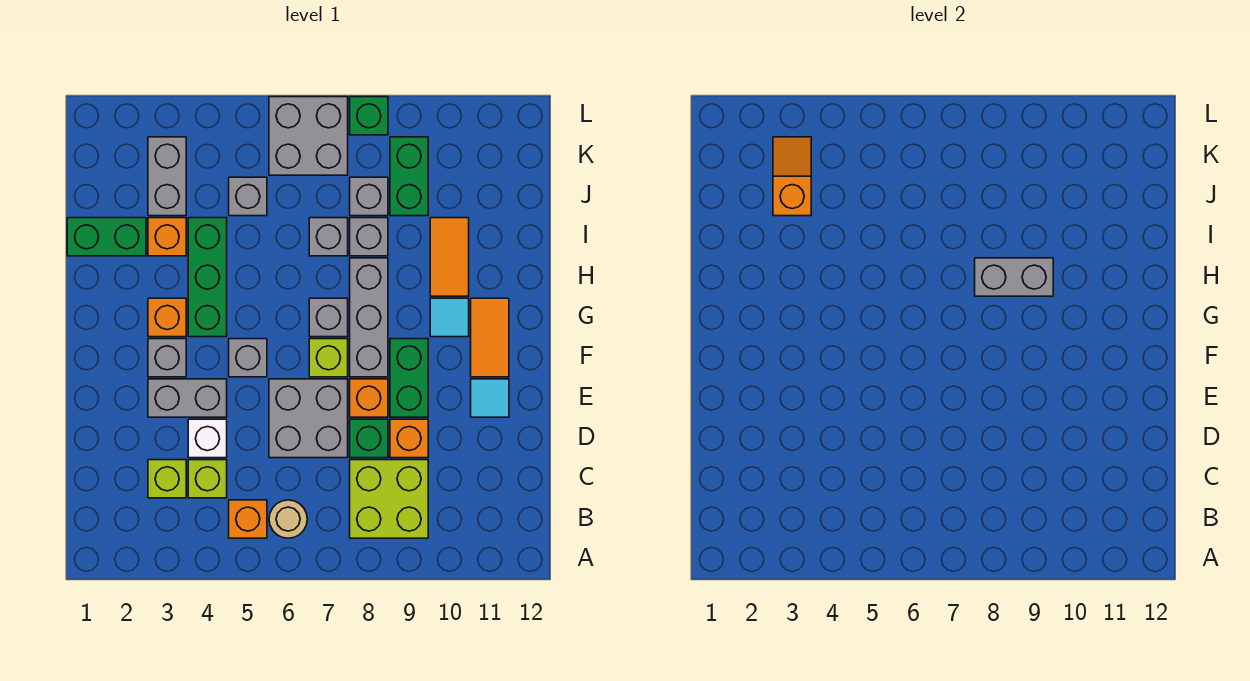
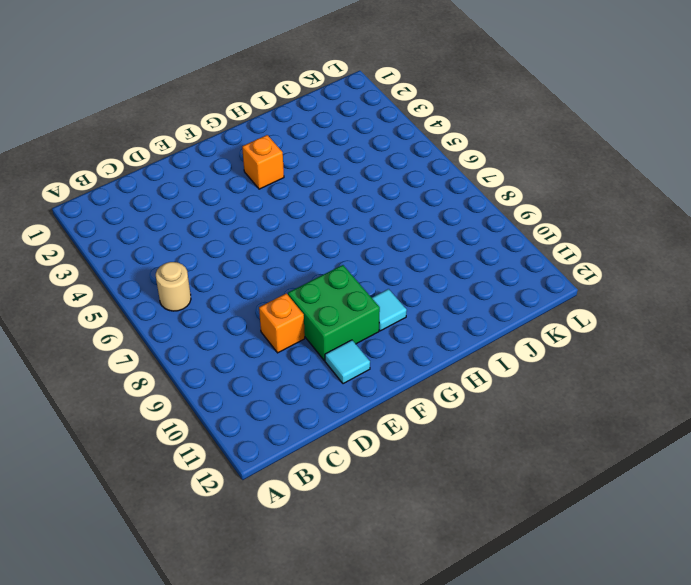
green 2x2 brick [288,265,380,360] -> green 1x2 brick [390,339,428,417]
none -> orange 1x1 brick [229,500,267,538]
none -> lime 2x2 brick [350,460,428,538]
none -> lime 1x1 brick [148,460,186,498]
none -> lime 1x1 brick [188,460,227,498]

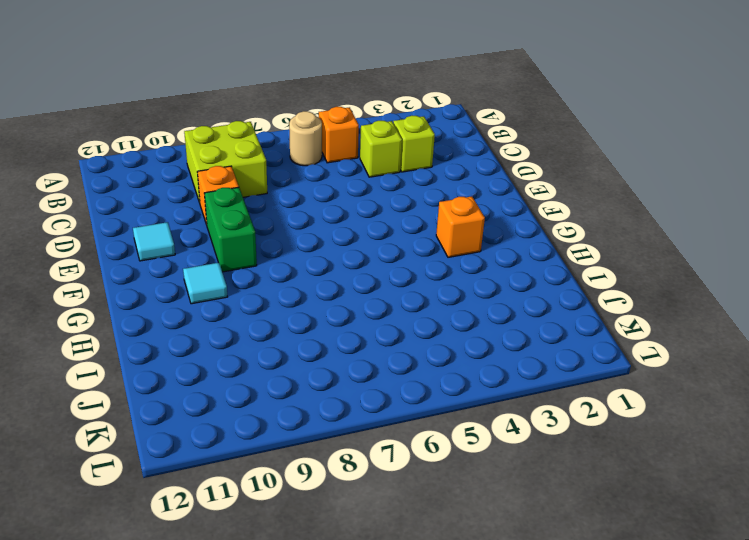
none -> white 1x1 brick [188,419,227,458]
none -> grey 2x2 brick [269,379,348,458]
none -> green 1x1 brick [350,419,388,458]
none -> grey 1x2 brick [148,379,227,417]

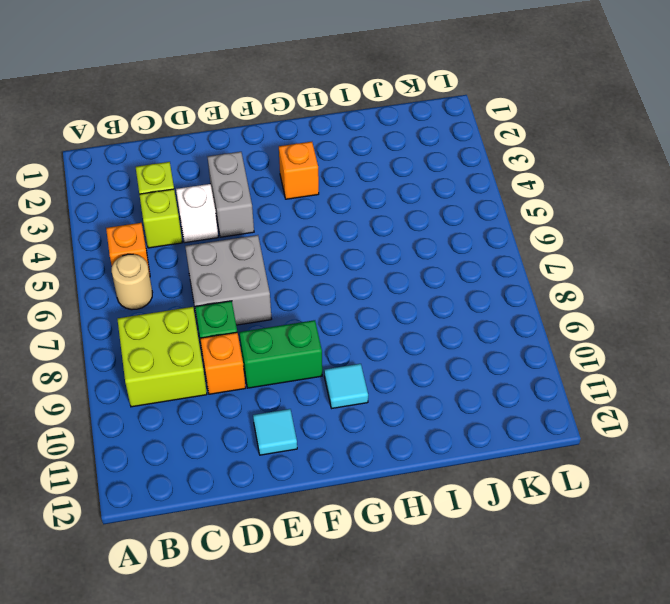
none -> orange 1x1 brick [350,379,388,417]
none -> grey 1x1 brick [148,339,186,377]
none -> grey 1x1 brick [229,339,267,377]
none -> lime 1x1 brick [309,339,348,377]

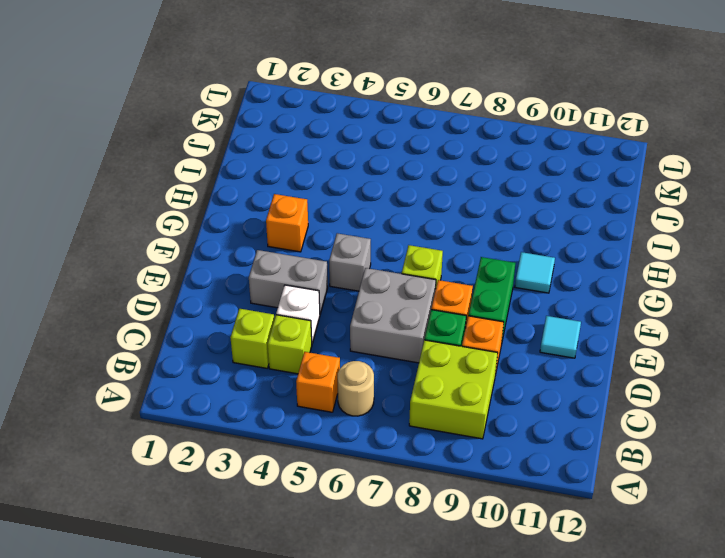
none -> grey 1x1 brick [148,339,186,377]
none -> grey 1x3 brick [350,258,388,377]
none -> orange 1x2 tile [471,298,509,377]
none -> green 1x3 brick [188,218,227,337]

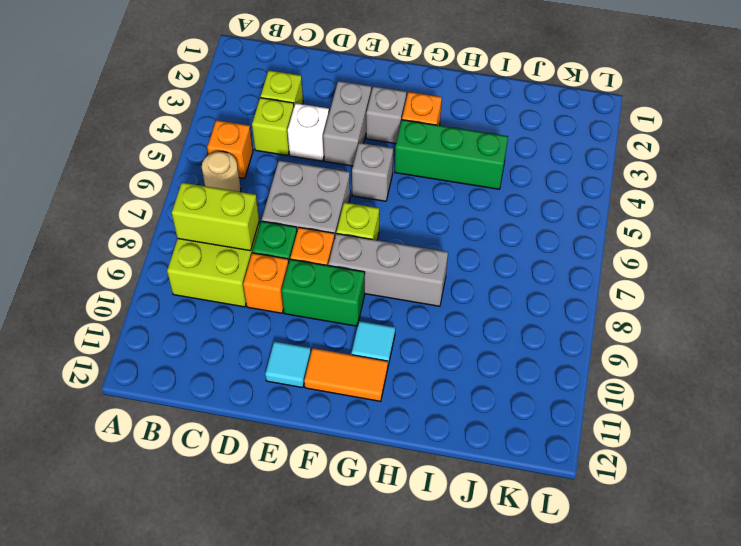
lime 1x2 brick [172,183,259,251] -> none
none -> grey 1x1 brick [309,298,348,337]
none -> orange 1x2 tile [430,218,469,296]
none -> green 1x2 brick [67,218,146,256]
none -> orange 1x1 brick [148,218,186,256]

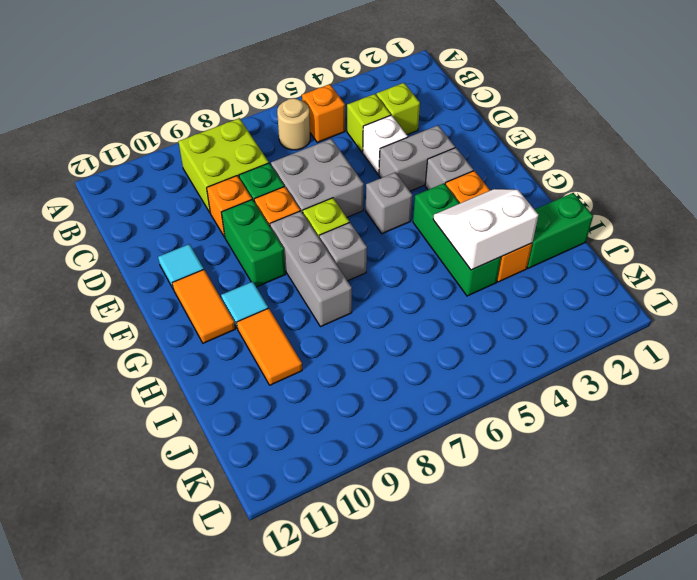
white 2x2 slope [433,189,538,270] -> none
none -> grey 1x1 brick [309,218,348,256]
none -> grey 1x1 brick [350,218,388,256]
none -> grey 1x2 brick [148,137,186,216]
none -> grey 1x1 brick [229,177,267,216]

